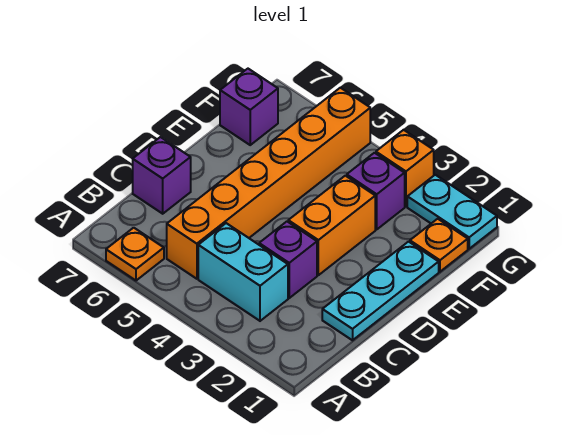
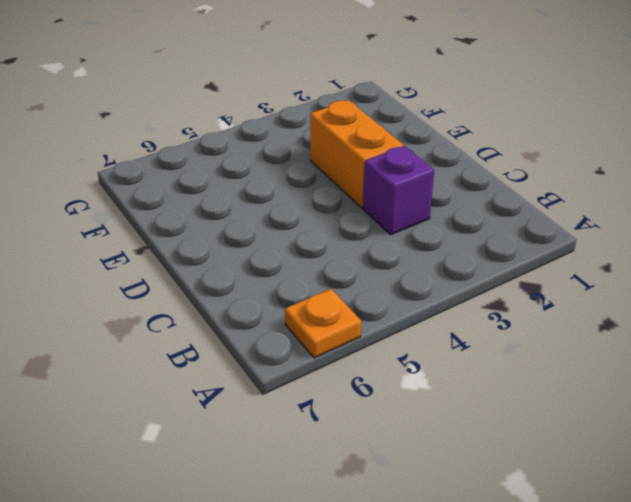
none -> cyan 1x2 brick [198,223,288,321]
none -> orange 1x6 brick [167,88,370,279]
none -> cyan 1x3 plate [322,242,439,340]

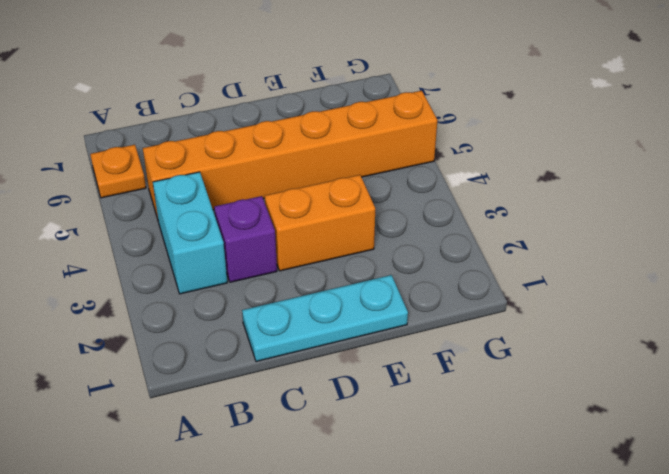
none -> purple 1x1 brick [133,137,191,214]
none -> orange 1x1 plate [410,219,468,272]
none -> purple 1x1 brick [347,153,405,229]

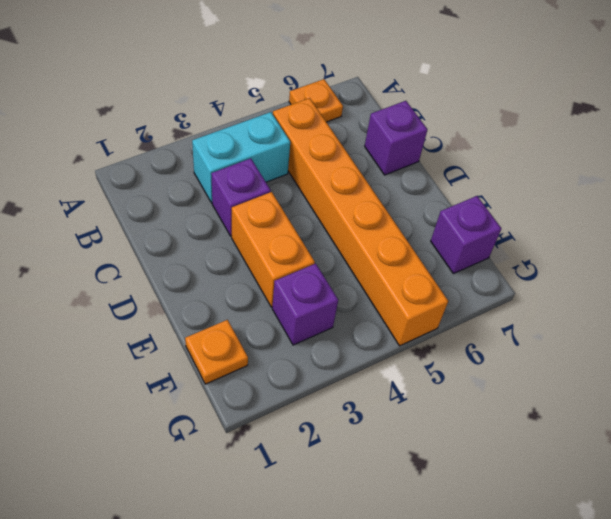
none -> cyan 1x3 plate [322,242,439,340]
none -> cyan 1x2 plate [407,175,497,249]
none -> orange 1x1 brick [376,130,434,207]

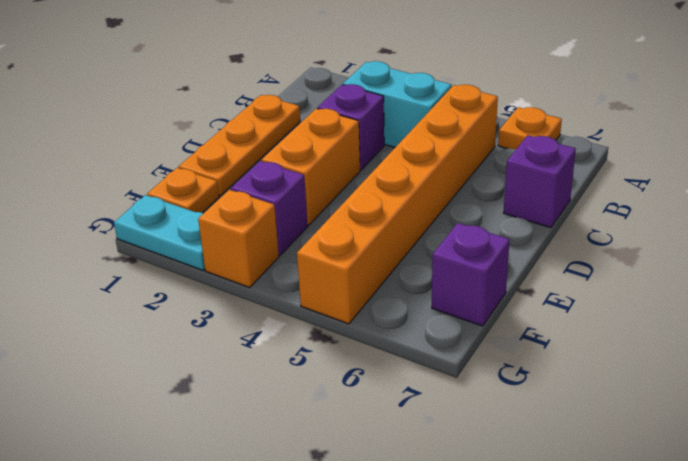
orange 1x3 plate [179,95,300,196] -> cyan 1x3 plate [322,242,439,340]

